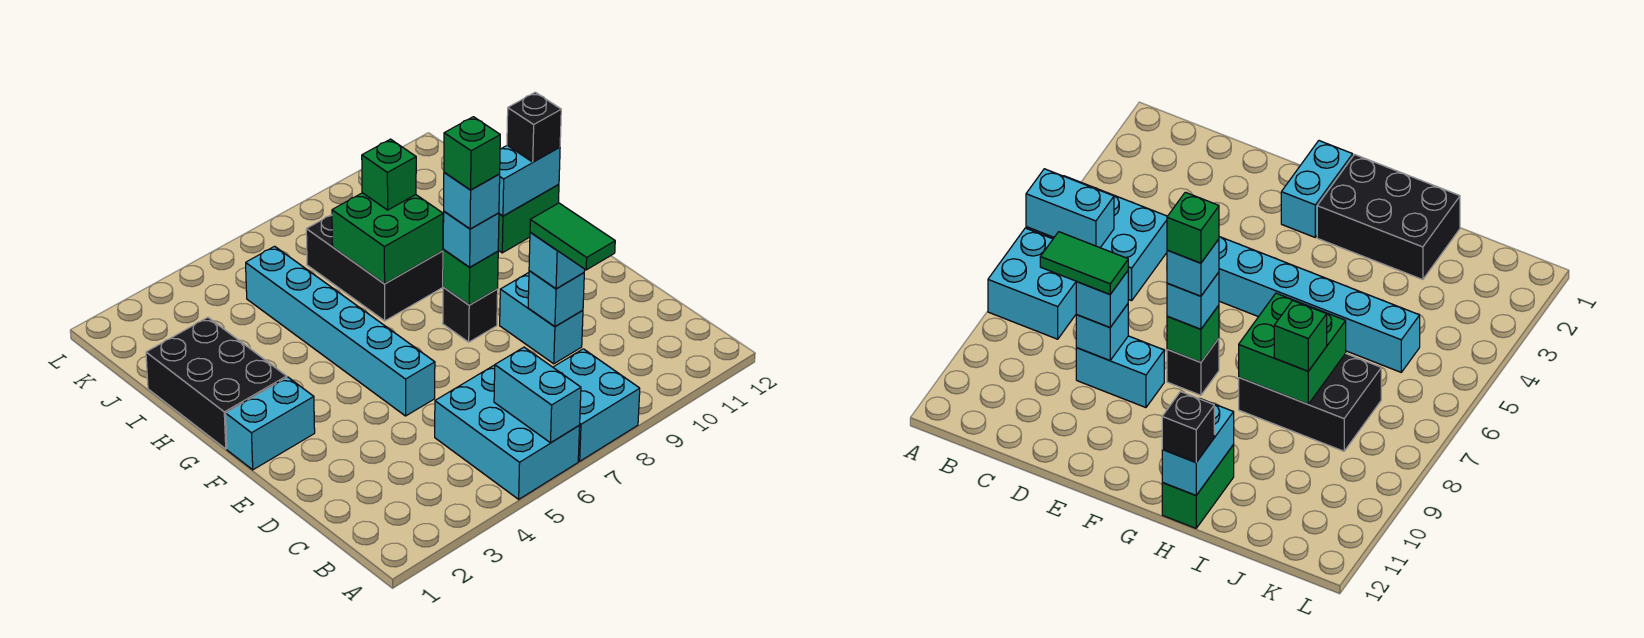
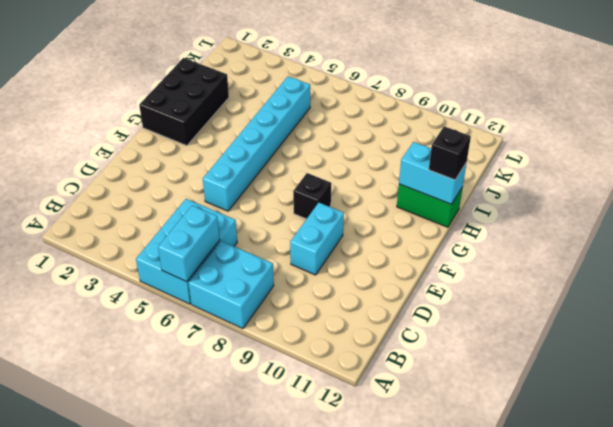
none -> cyan 1x2 brick [226,377,315,470]
none -> black 2x3 brick [306,215,443,321]
none -> cyan 1x1 brick [528,271,584,327]

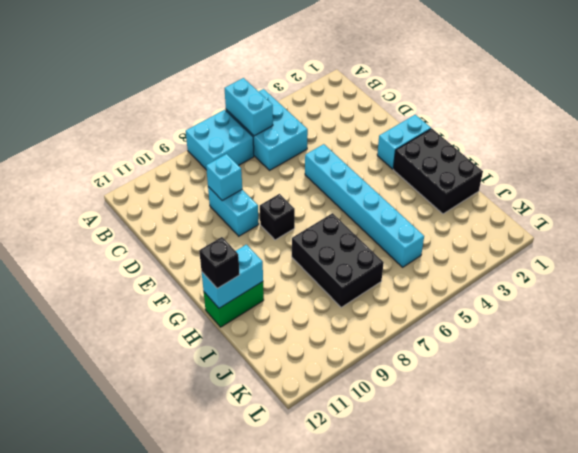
none -> green 1x1 brick [443,249,498,305]
none -> green 2x2 brick [332,193,443,284]
none -> cyan 1x1 brick [529,232,585,289]

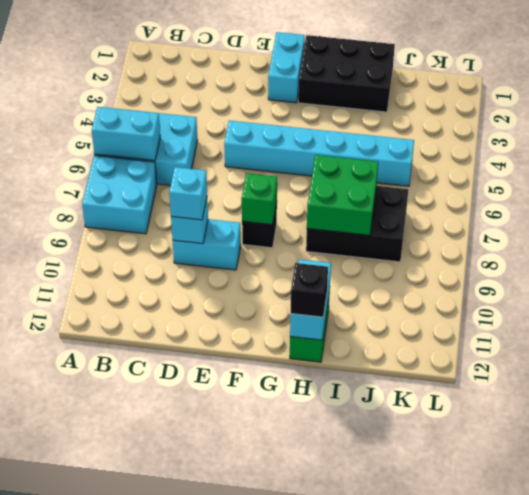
none -> cyan 1x1 brick [443,212,499,267]
none -> green 1x1 brick [362,139,416,210]
none -> green 1x2 tile [530,203,615,270]

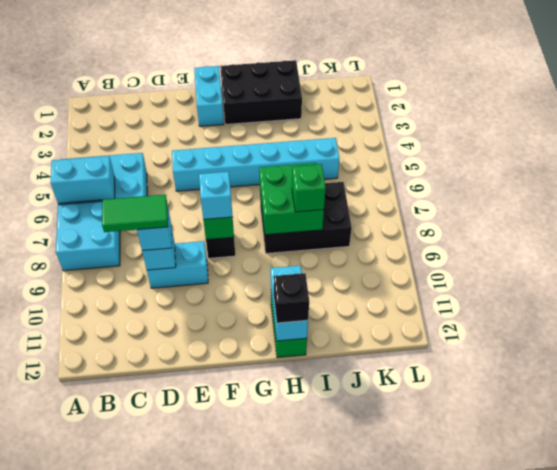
none -> cyan 1x1 brick [444,172,500,229]
none -> green 1x1 brick [444,117,500,190]

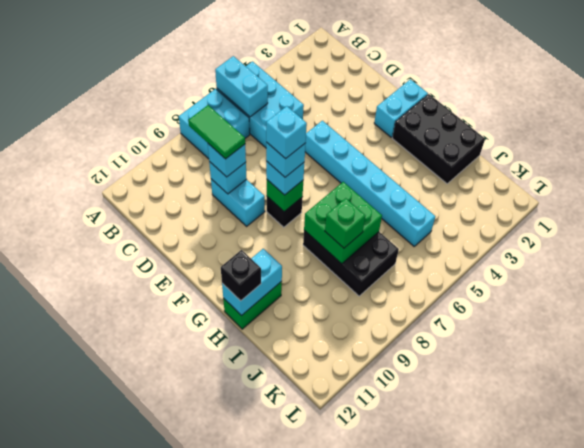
cyan 1x1 brick [266,106,307,159] -> green 1x1 brick [444,117,500,190]

